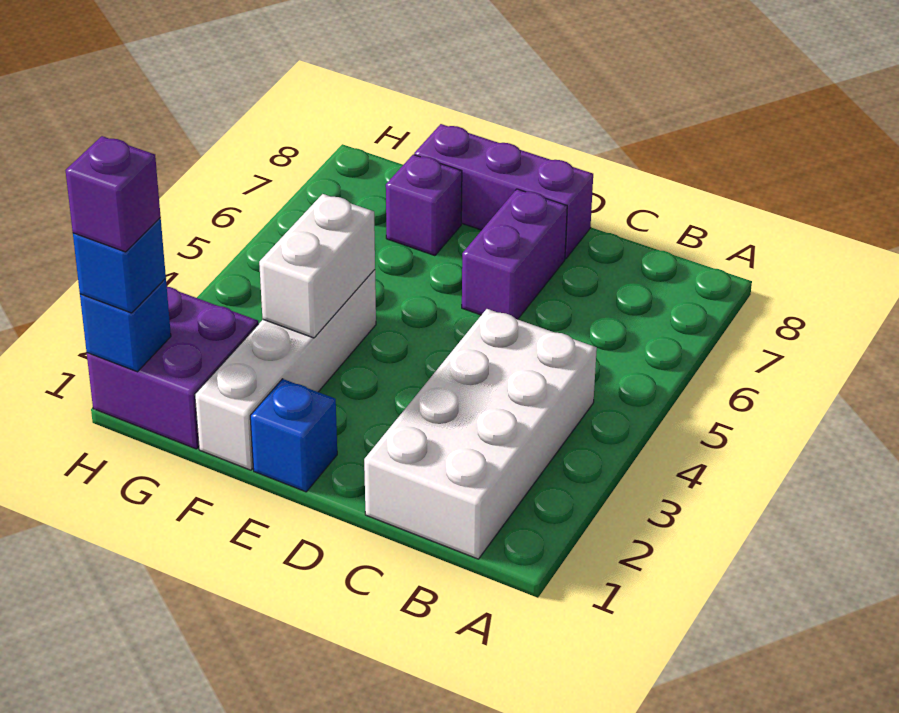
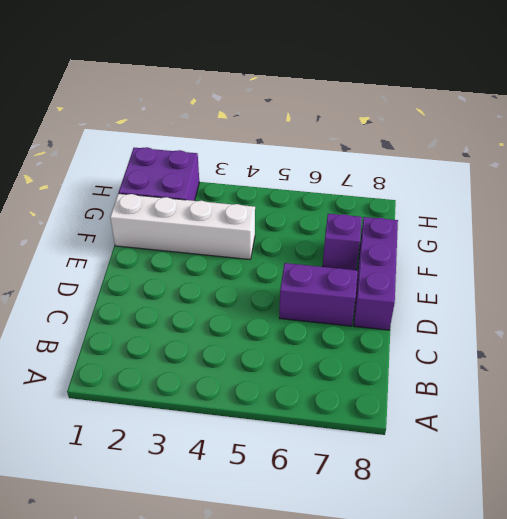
none -> white 2x4 brick [364,309,597,559]
none -> blue 1x1 brick [250,379,337,492]

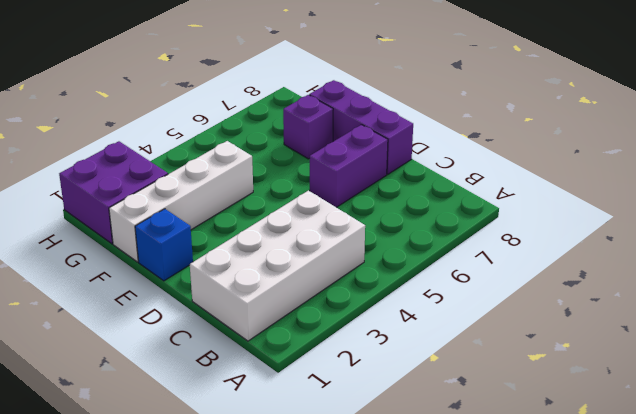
none -> white 1x2 brick [259,194,375,338]
none -> blue 1x1 brick [80,278,171,372]

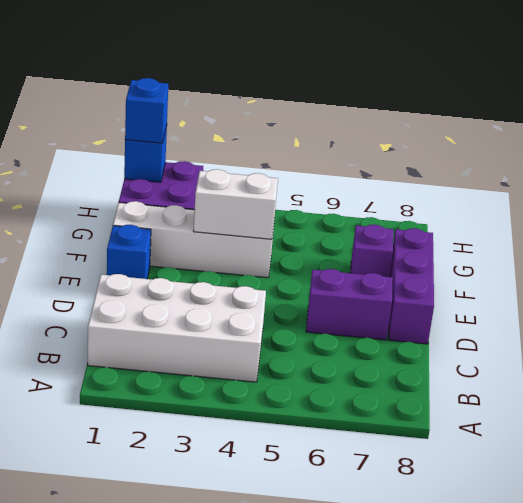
none -> purple 1x1 brick [65,136,161,252]

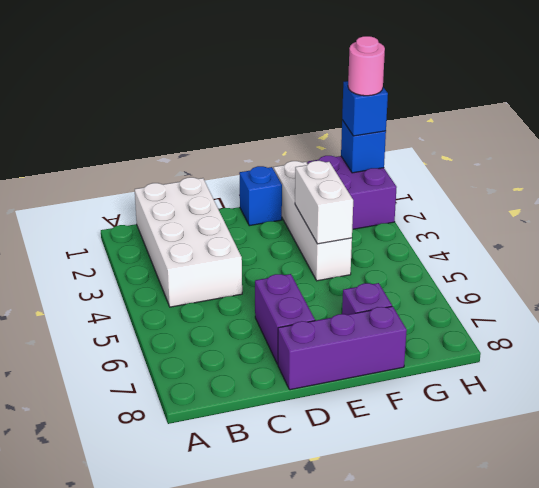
pink 1x1 round brick [348,36,385,96] -> purple 1x1 brick [65,136,161,252]

